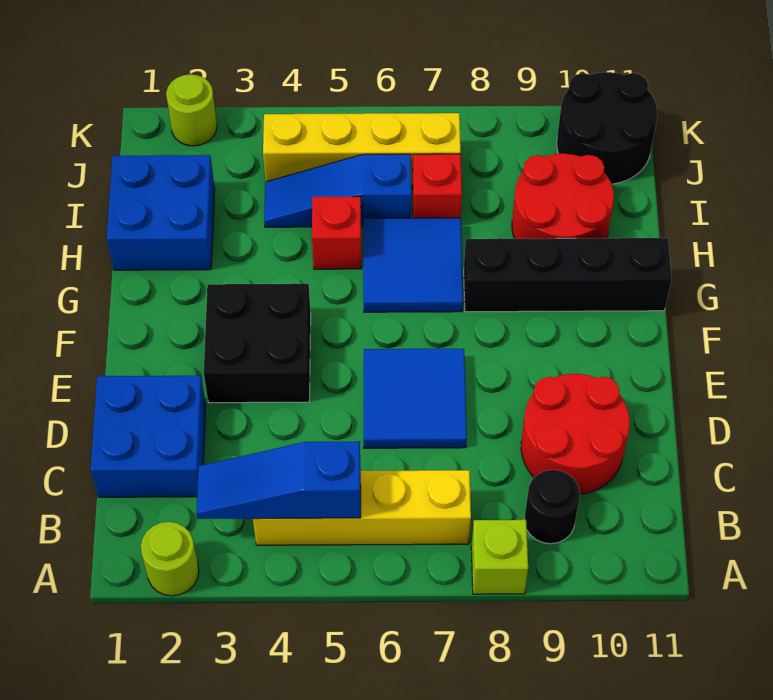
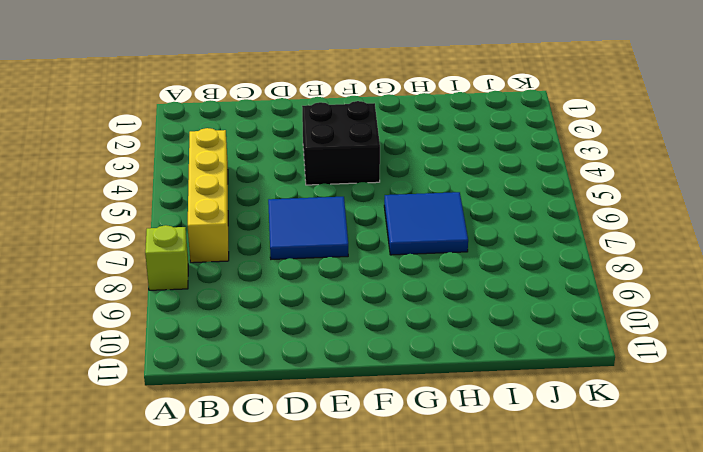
none -> lime 1x1 round brick [141,522,199,596]
none -> black 1x1 round brick [524,470,580,544]
none -> blue 2x2 brick [90,376,206,497]

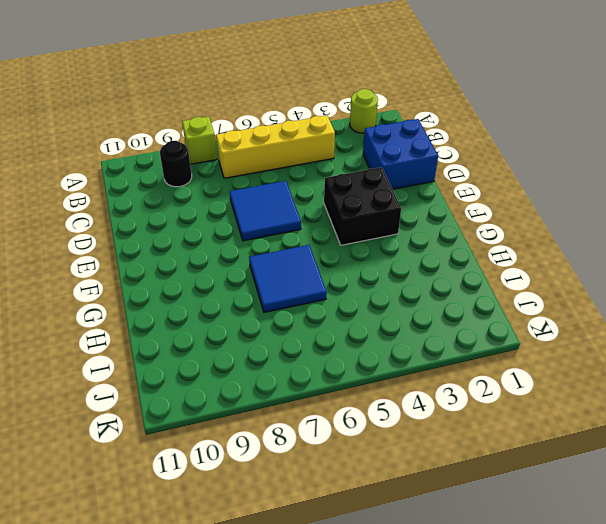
none -> red 2x2 round brick [521,374,630,494]
none -> black 1x4 brick [464,238,672,312]
none -> blue 2x2 brick [107,155,215,270]

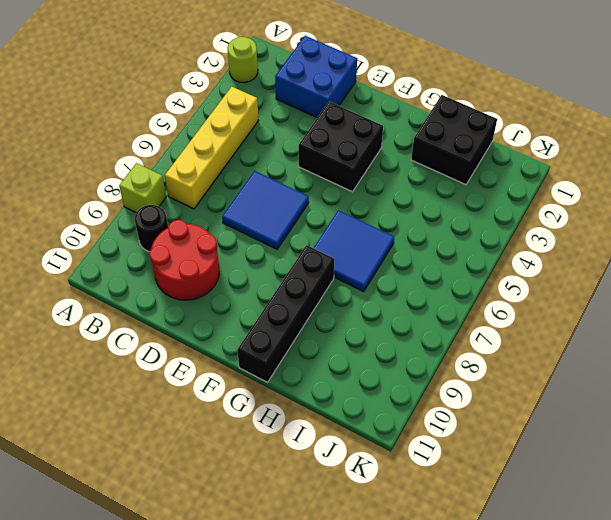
black 2x2 brick [411,95,497,185] -> blue 2x2 brick [107,155,215,270]
none -> red 1x1 brick [312,196,361,269]
none -> red 2x2 round brick [512,154,614,239]
none -> blue 1x3 slope [264,154,411,227]

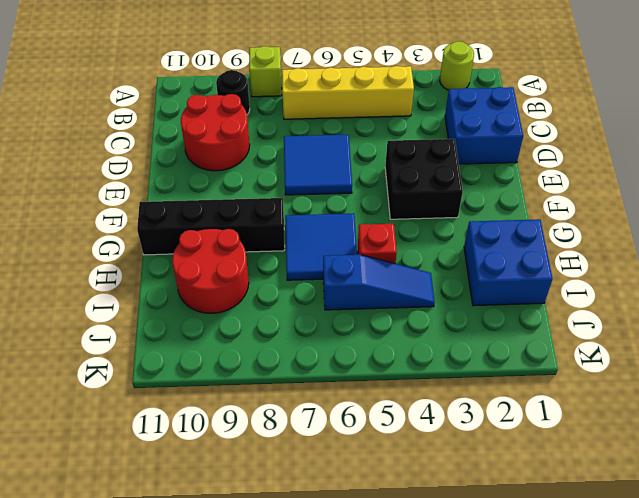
none -> red 1x1 brick [412,154,462,218]
none -> yellow 1x4 brick [263,113,461,185]
none -> black 2x2 round brick [557,72,657,184]

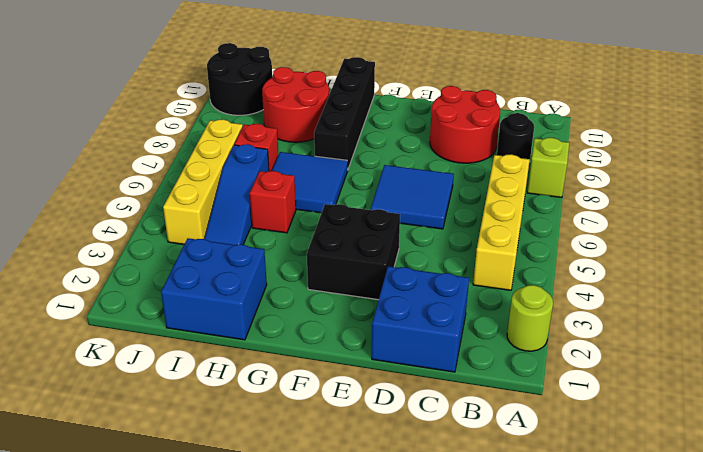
none -> lime 1x1 round brick [166,74,217,146]
none -> blue 1x3 slope [196,441,361,519]

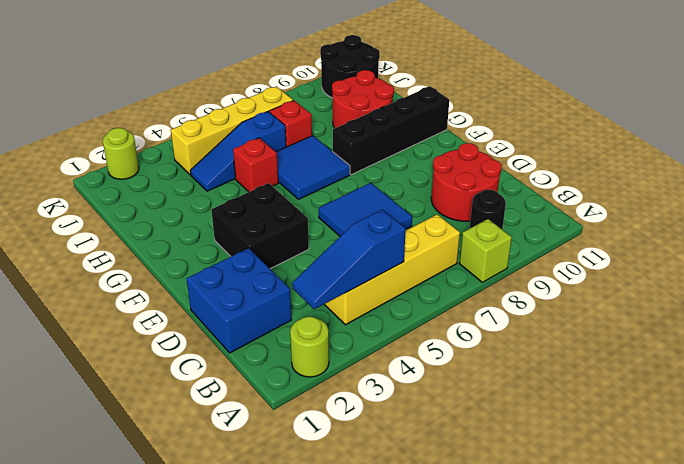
none -> blue 2x2 brick [107,155,215,270]

